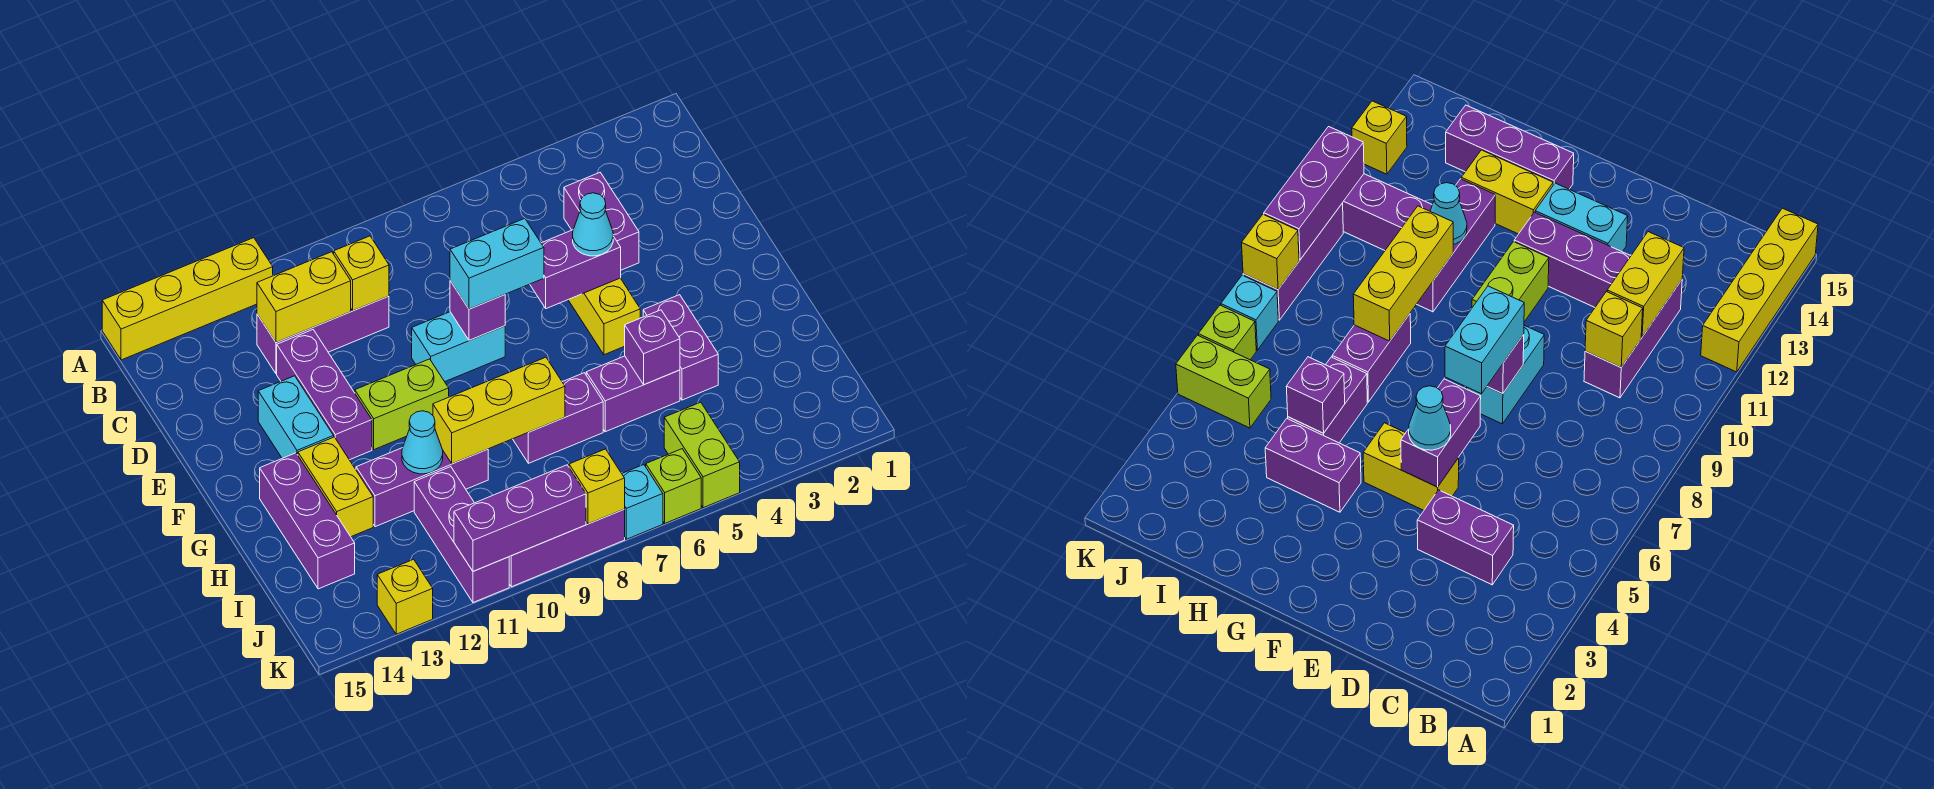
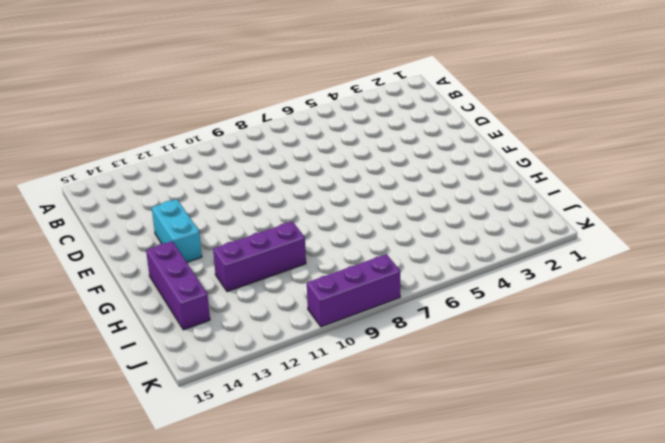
none -> yellow 1x4 brick [102,238,273,360]
none -> purple 1x2 brick [564,173,639,270]
none -> purple 1x3 brick [257,296,389,374]
none -> purple 1x3 brick [277,330,372,460]

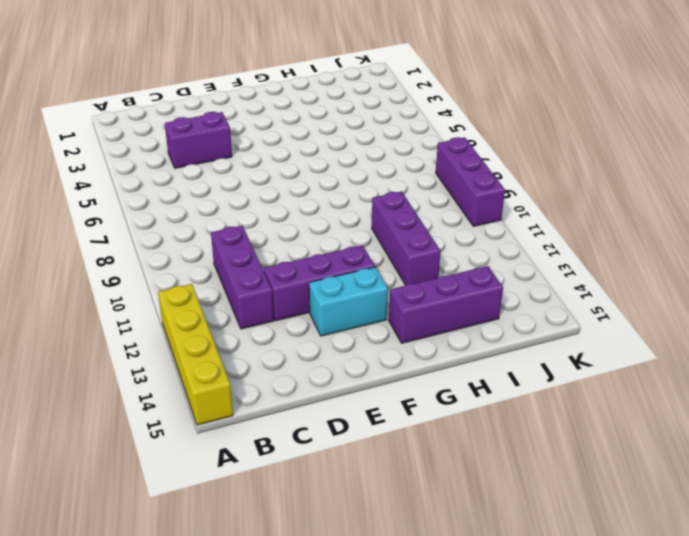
none -> yellow 1x2 brick [568,278,640,355]
none -> cyan 1x2 brick [412,312,505,382]
none -> lime 1x2 brick [355,359,449,450]
none -> purple 1x2 brick [643,295,718,400]

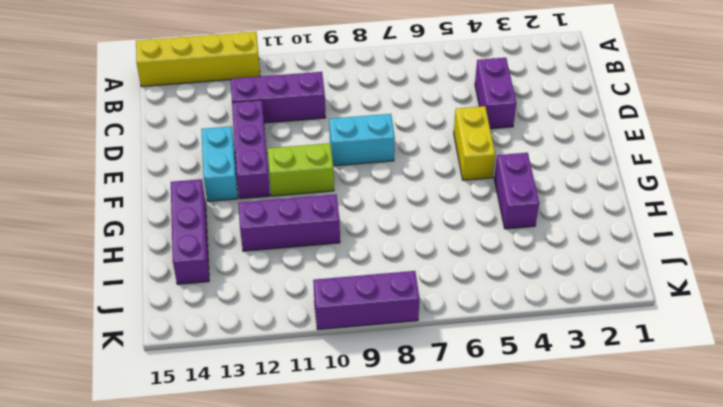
none -> yellow 1x2 brick [298,437,373,537]
none -> purple 1x2 brick [586,356,680,432]
none -> purple 1x2 brick [513,373,603,463]
none -> purple 1x3 brick [414,467,509,603]

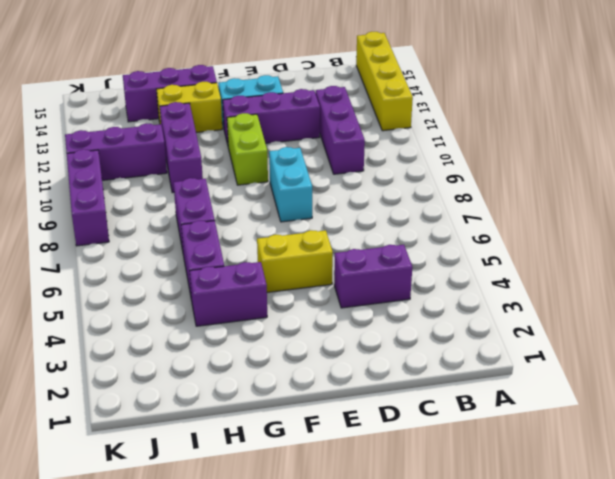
none -> lime 1x2 brick [664,402,740,508]
none -> lime 1x1 brick [646,449,701,523]
none -> cyan 1x1 brick [622,465,663,539]
none -> yellow 1x1 brick [377,559,433,634]

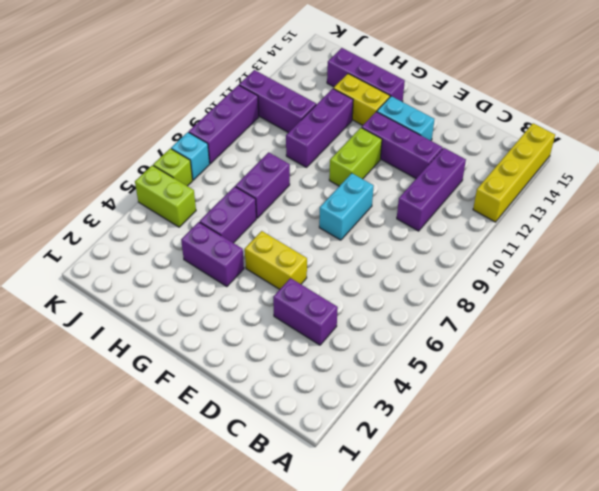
none -> yellow 1x1 brick [377,559,433,634]
none -> yellow 1x1 brick [334,236,389,311]
none -> yellow 1x2 brick [257,252,351,342]
none -> purple 1x2 brick [530,230,621,309]

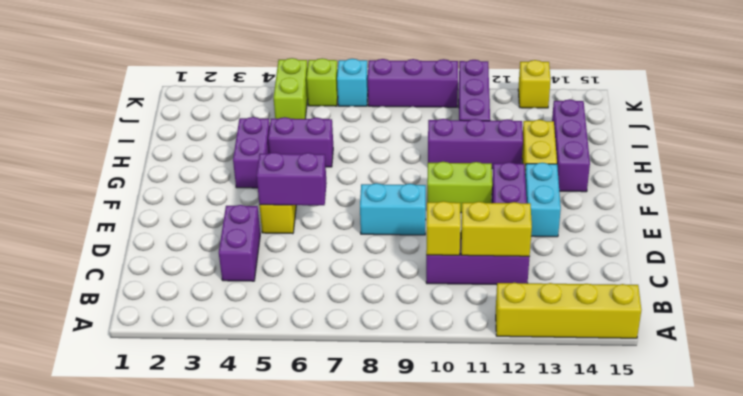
none -> purple 1x2 brick [513,373,603,463]
none -> purple 1x1 brick [450,281,505,340]
none -> purple 1x1 brick [625,310,680,385]
none -> yellow 1x3 brick [433,357,565,464]

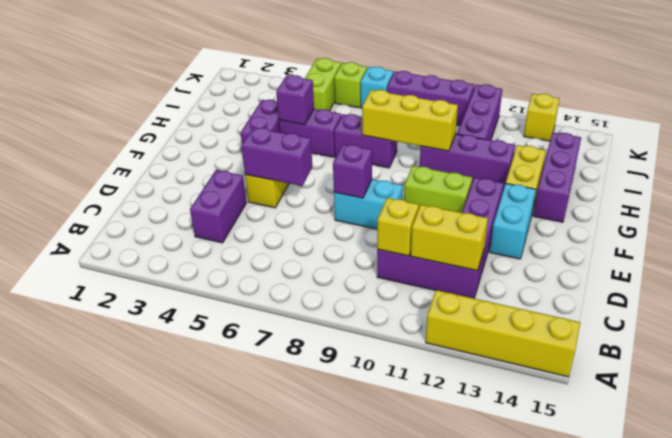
none -> cyan 1x1 cone [402,411,443,474]
none -> yellow 1x1 brick [569,449,625,524]
none -> purple 1x3 brick [454,465,586,571]
none -> cyan 1x1 cone [573,193,613,256]

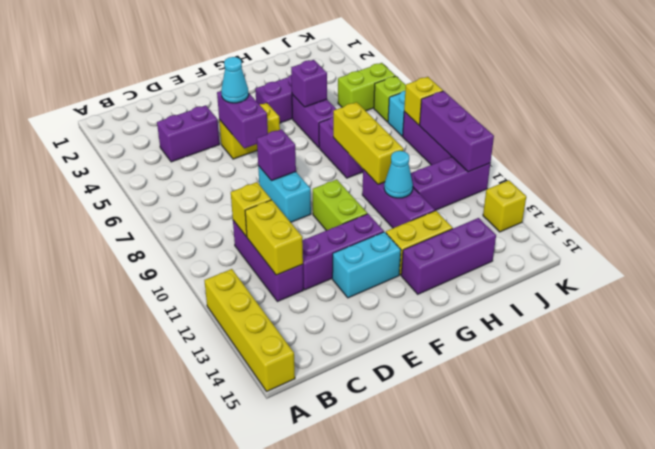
none -> cyan 1x2 brick [450,218,544,309]

